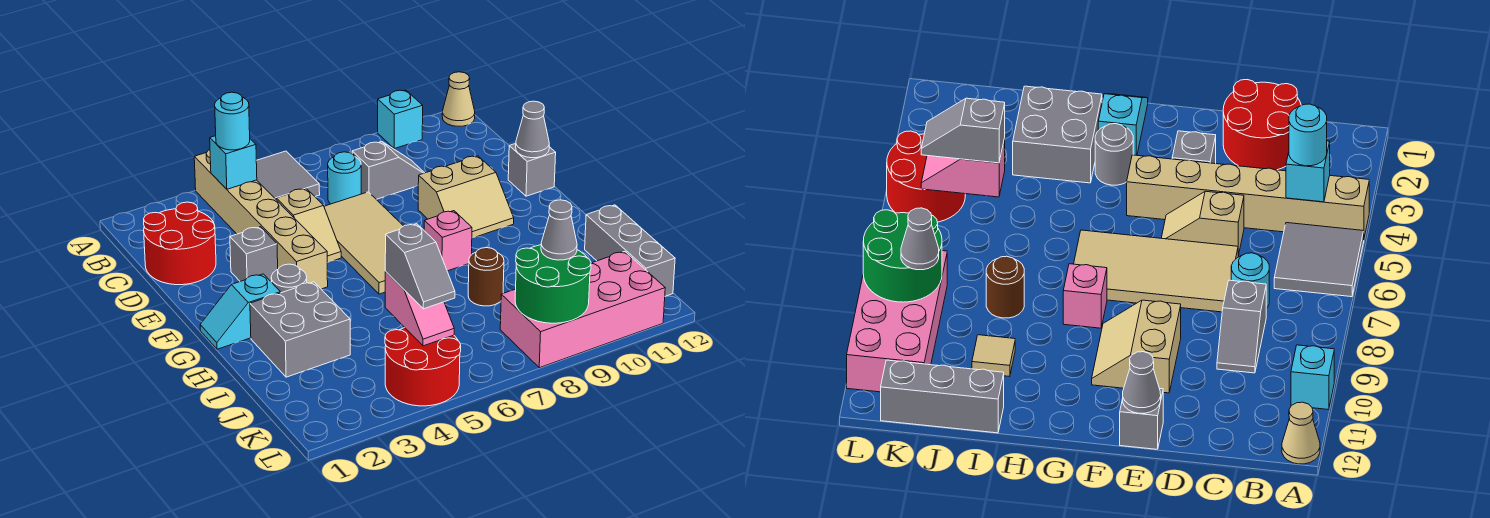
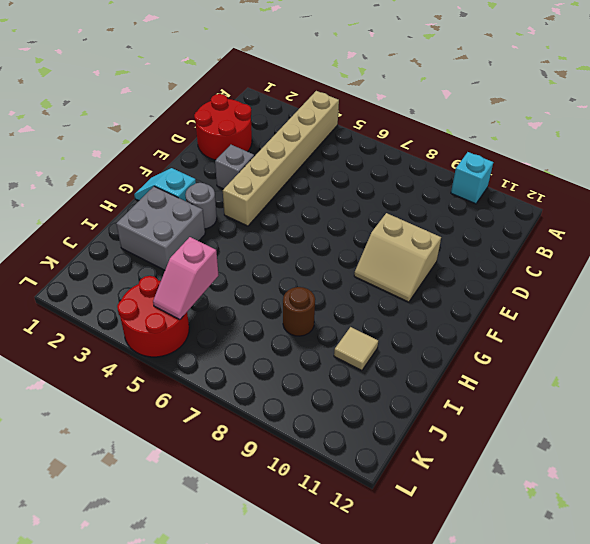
none -> grey 2x2 tile [256,151,320,199]
none -> tan 1x1 cone [442,72,475,126]
none -> cyan 1x1 round brick [328,152,361,204]

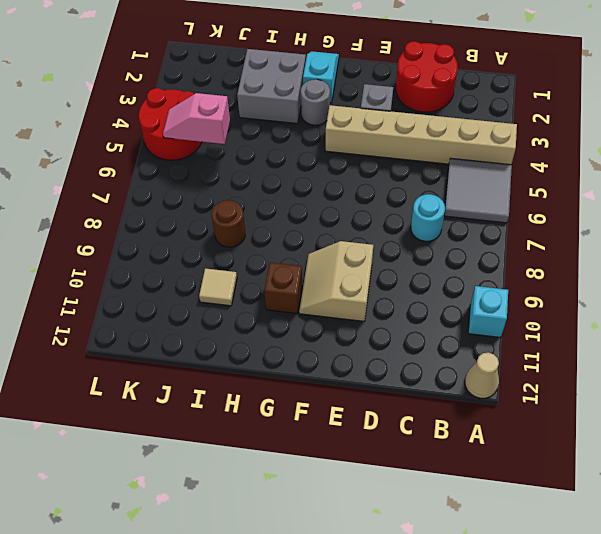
brown 1x1 brick [264,263,302,314] -> none
none -> grey 1x2 slope [352,142,424,199]
none -> tan 1x2 slope [276,189,341,263]
none -> tan 2x4 tile [324,192,403,294]

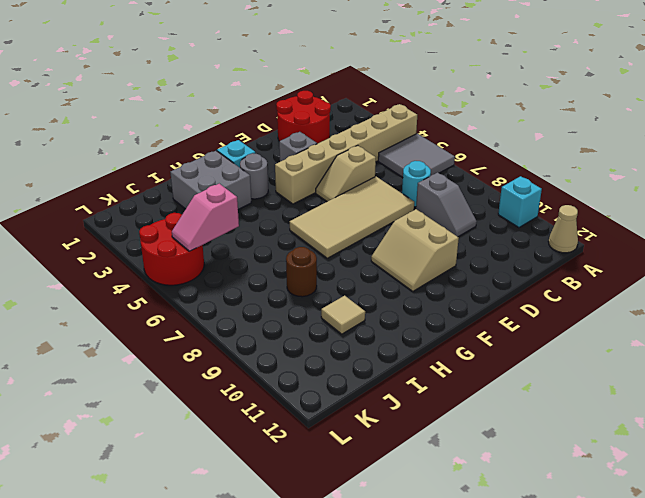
none -> grey 1x1 brick [508,144,556,196]
none -> pink 1x1 brick [424,211,472,271]
none -> grey 1x3 brick [585,205,675,296]

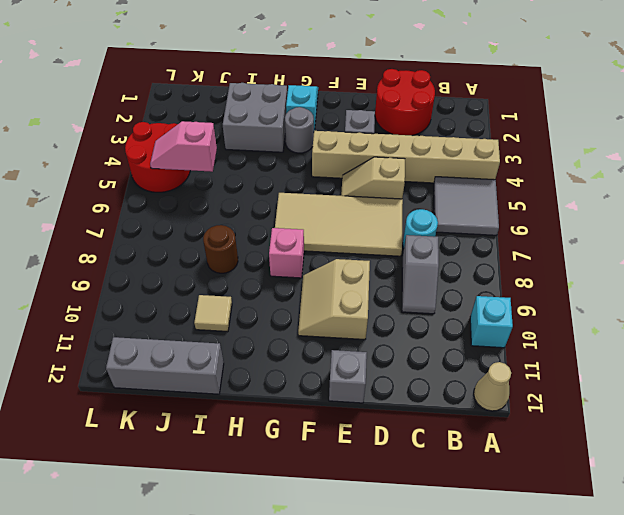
none -> pink 2x4 brick [500,251,665,368]
none -> cyan 1x1 brick [210,136,257,189]
none -> grey 1x1 cone [516,101,549,158]

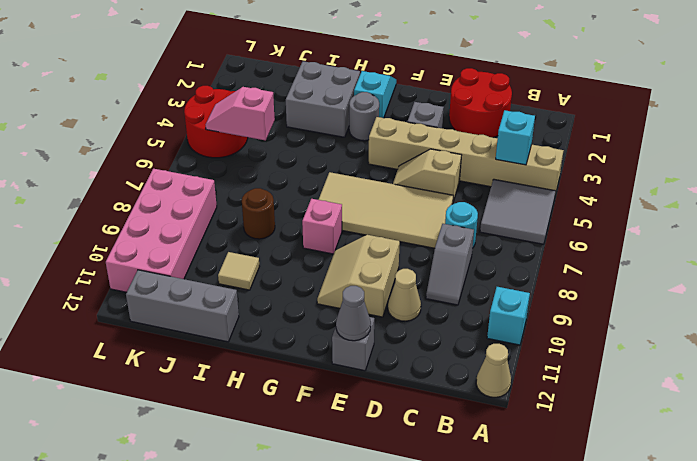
tan 1x1 cone [388,269,421,321] -> none
none -> green 2x2 round brick [515,245,591,323]
none -> cyan 1x1 round brick [215,92,250,150]
none -> grey 1x2 slope [385,224,455,309]

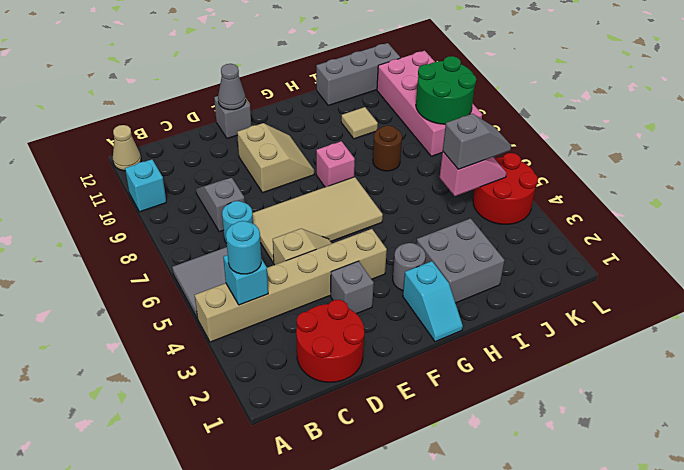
none -> grey 1x1 cone [541,200,577,260]

